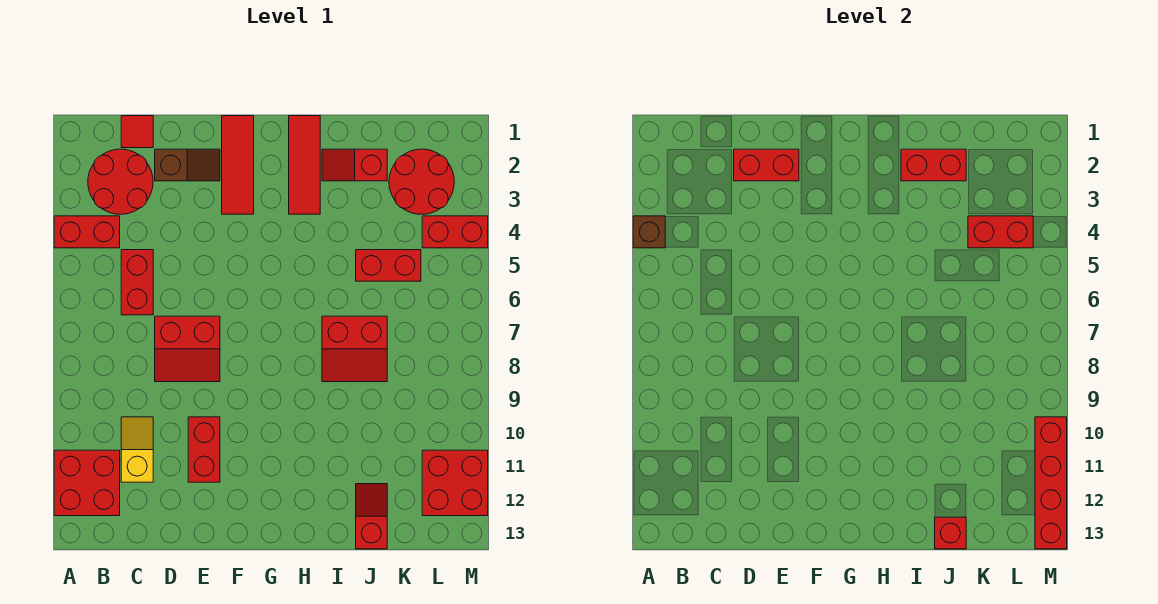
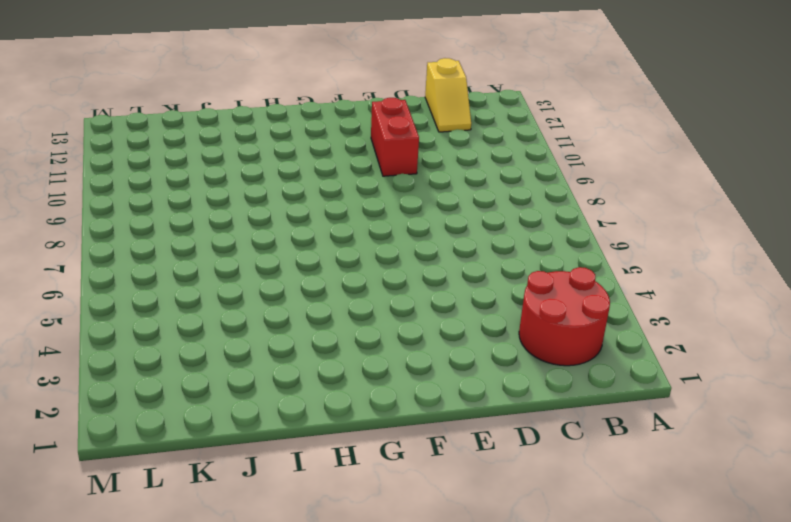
yellow 1x2 slope [425,58,471,132] -> yellow 1x2 slope moved to [121,417,153,482]
none -> red 1x2 brick [54,216,120,248]
none -> red 2x2 brick [54,450,120,516]
none -> red 1x1 tile [121,116,153,148]

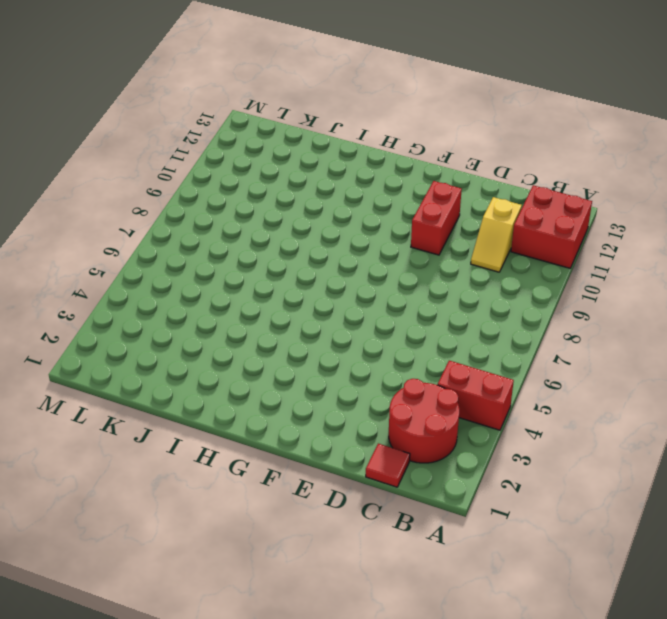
none -> red 1x2 brick [121,250,153,315]
none -> brown 1x2 slope [155,149,220,181]
none -> red 2x2 slope [155,316,220,382]

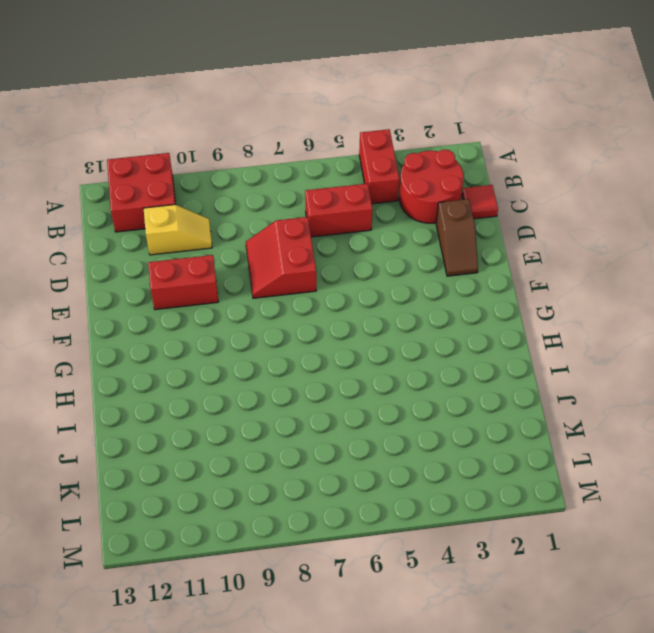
none -> red 1x3 tile [222,116,254,214]
none -> red 1x3 tile [289,116,320,214]
none -> red 1x2 slope [322,149,387,181]

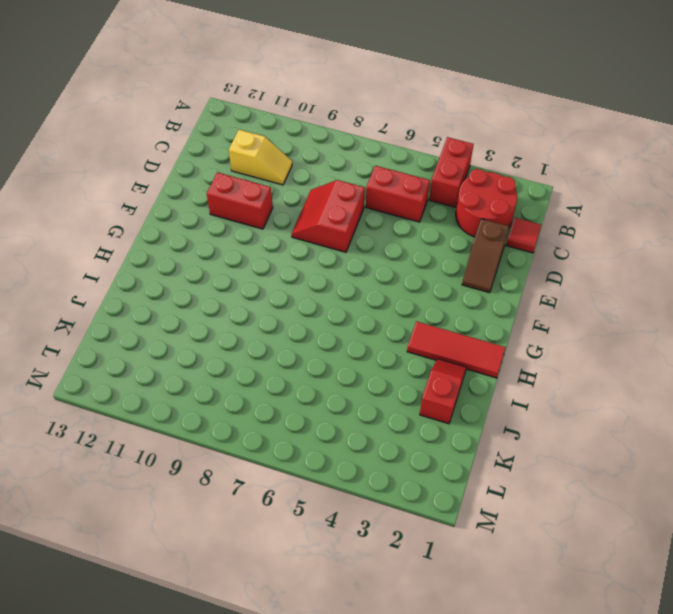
none -> red 2x2 brick [54,450,120,516]
none -> red 1x3 tile [222,116,254,214]
none -> red 2x2 slope [322,316,387,382]

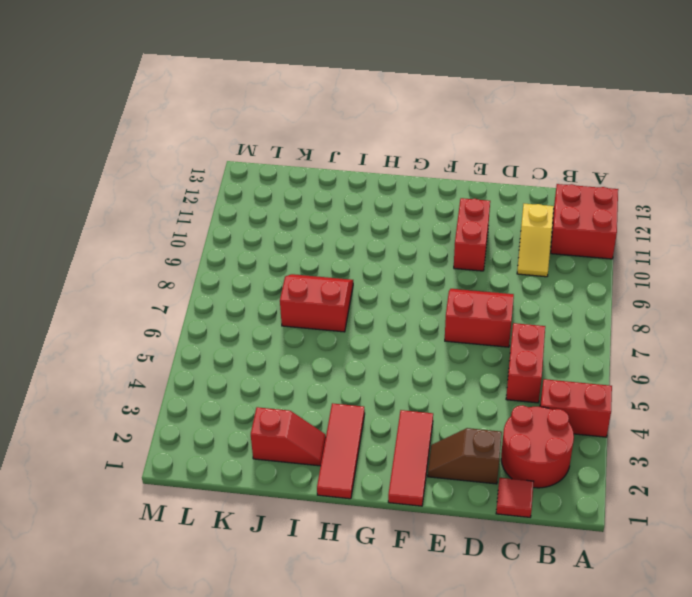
none -> red 1x2 brick [356,250,421,281]
none -> red 1x2 slope [356,484,387,549]
none -> red 2x2 round brick [389,149,454,214]

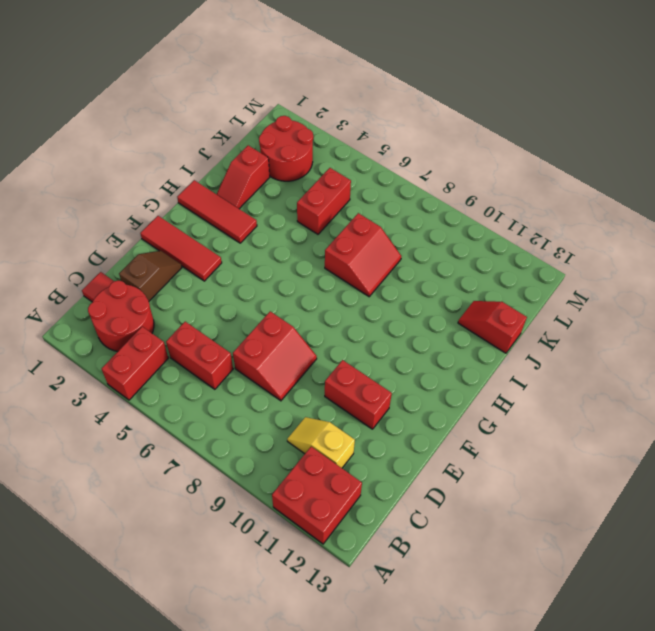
none -> red 1x2 brick [422,216,488,248]
none -> red 2x2 brick [422,450,488,516]
none -> brown 1x1 brick [633,216,665,248]

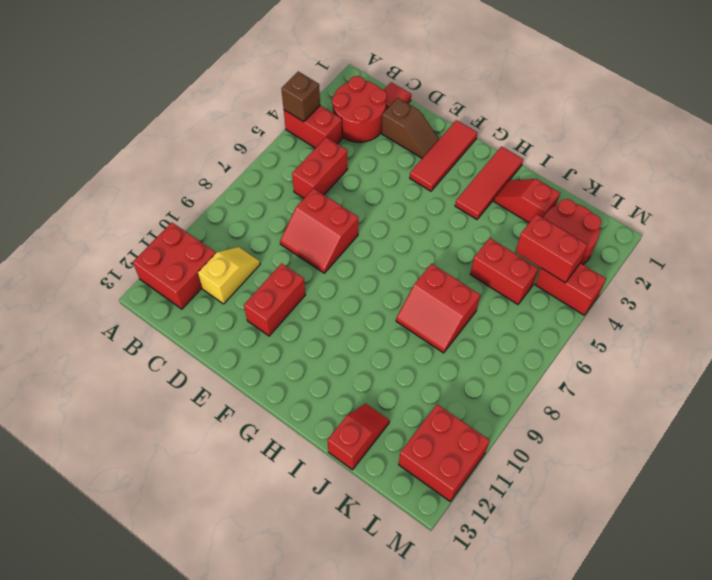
none -> red 1x2 brick [734,149,799,181]
none -> red 1x2 brick [901,149,966,181]
none -> red 1x1 brick [935,517,966,549]

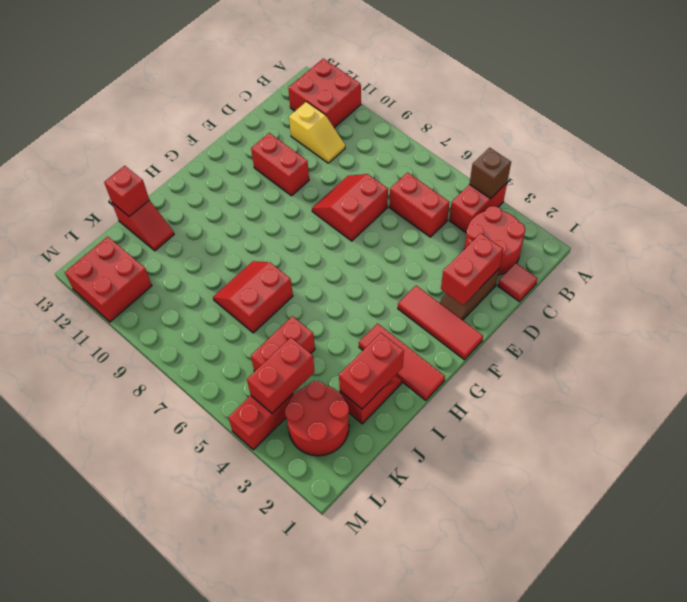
none -> red 1x4 brick [1035,417,1067,549]

